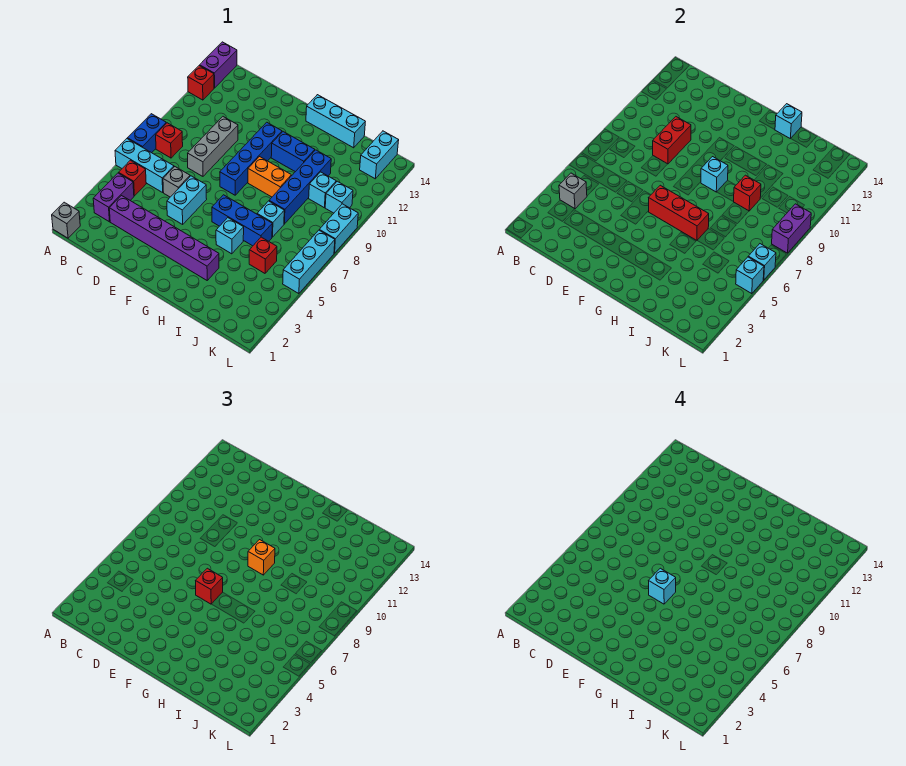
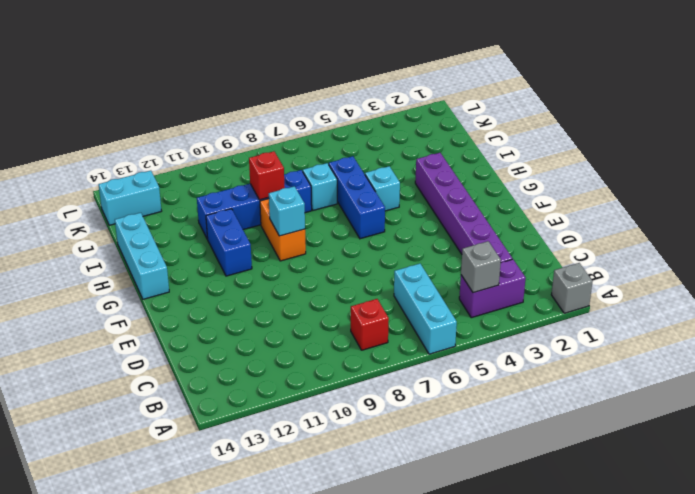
none -> blue 1x2 brick [127,114,166,153]
none -> red 1x1 brick [188,66,214,100]
none -> purple 1x2 brick [200,42,237,88]
none -> red 1x1 brick [119,160,146,196]

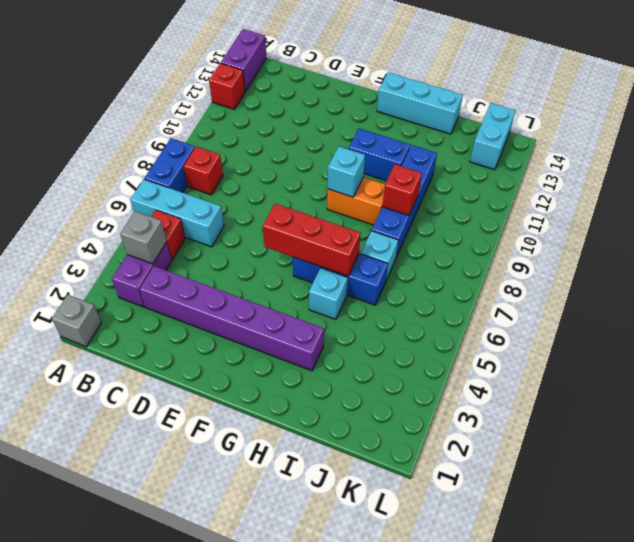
none -> grey 1x1 brick [163,167,190,197]
none -> grey 1x3 brick [188,117,238,176]
none -> cyan 1x2 brick [167,176,207,224]
none -> blue 1x4 brick [220,122,282,195]

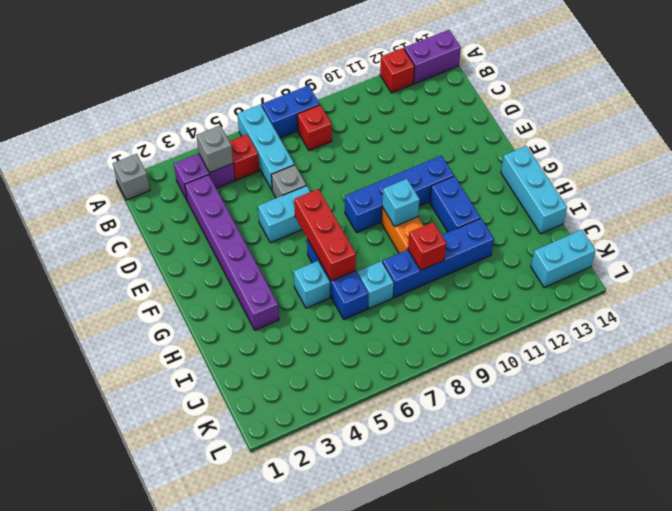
none -> grey 1x3 brick [188,117,238,176]
none -> red 1x1 brick [249,237,277,273]
none -> cyan 1x1 brick [309,172,336,208]
none -> cyan 1x1 brick [325,181,353,213]

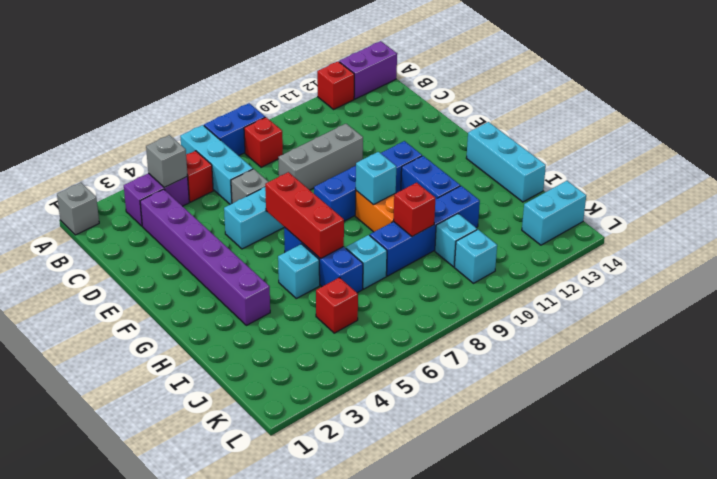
none -> cyan 1x3 brick [283,230,335,294]
none -> cyan 1x2 brick [320,204,358,253]
none -> red 1x2 brick [653,117,691,164]
none -> cyan 1x1 brick [775,104,802,139]

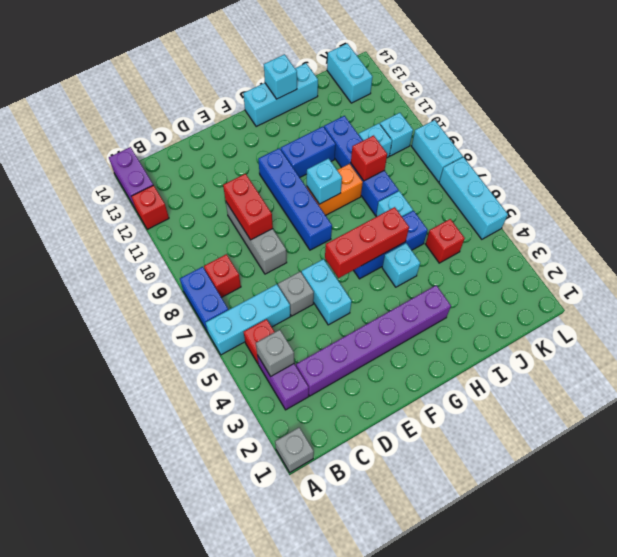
none -> cyan 1x1 brick [736,257,764,294]
none -> cyan 1x1 brick [748,244,776,280]
none -> purple 1x2 brick [772,204,811,253]
none -> red 1x1 brick [196,568,223,604]

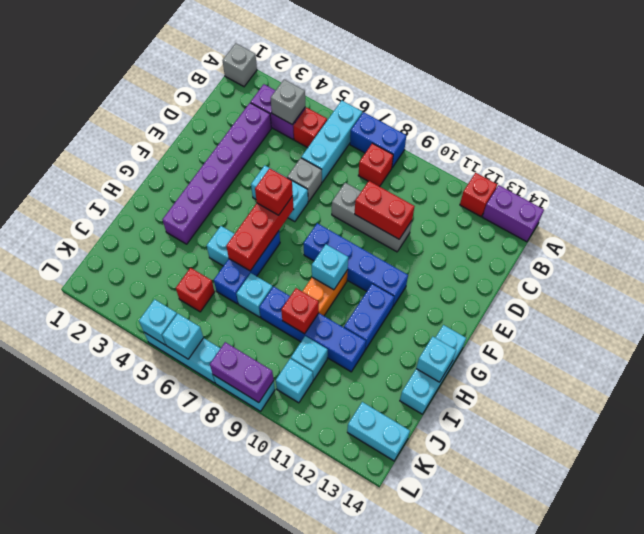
none -> orange 1x1 brick [248,540,275,575]
none -> cyan 1x1 brick [649,568,676,604]

